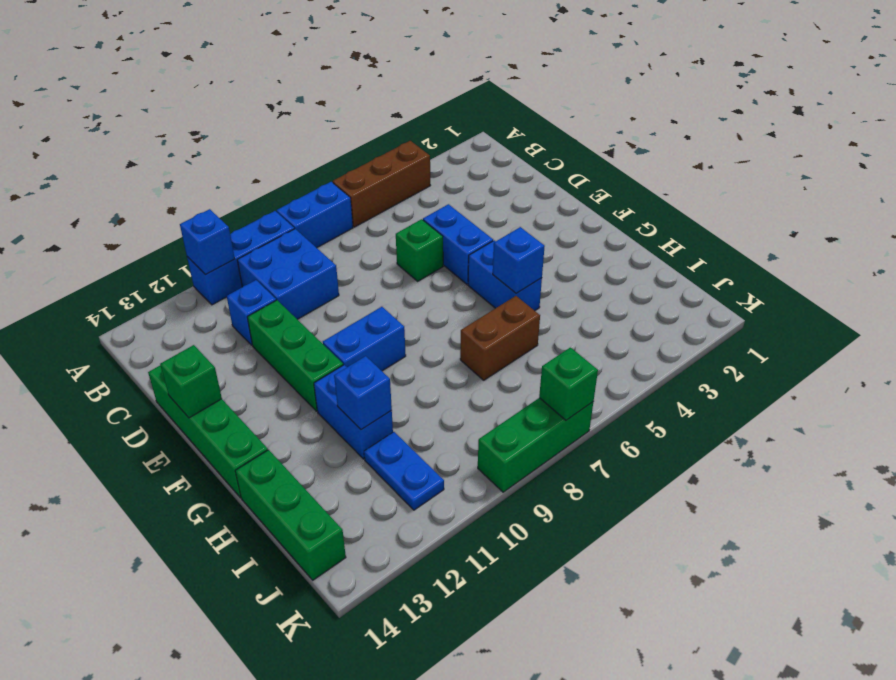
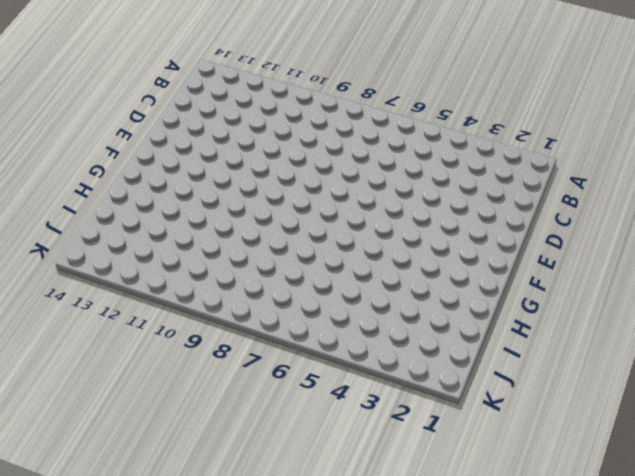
none -> brown 1x3 brick [333,141,430,227]
none -> blue 1x2 brick [277,182,353,248]
none -> blue 1x3 brick [187,211,294,305]

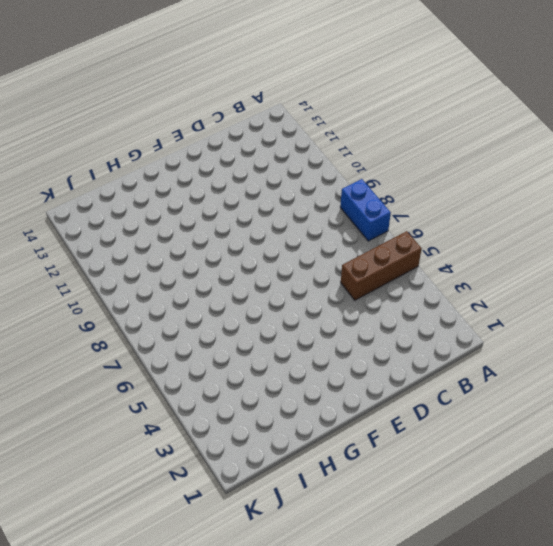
brown 1x3 brick [341,231,422,300] -> brown 1x3 brick turned to [333,141,430,227]
none -> blue 1x3 brick [187,211,294,305]
none -> blue 2x2 brick [237,229,339,319]
none -> blue 1x1 brick [227,280,276,345]

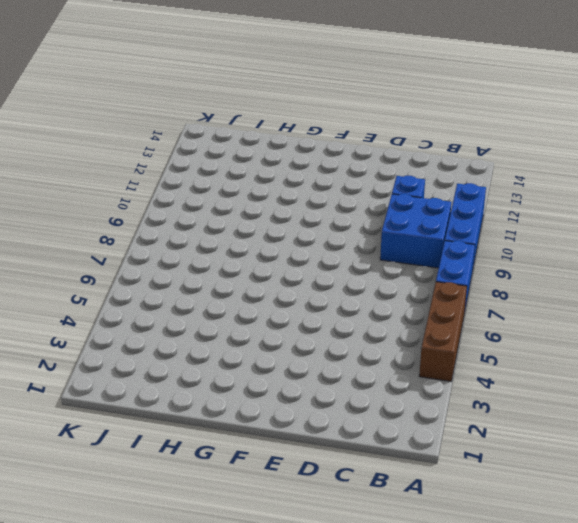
none -> blue 1x2 brick [423,204,493,284]
none -> green 1x1 brick [396,219,443,281]
none -> green 1x3 brick [247,300,343,411]

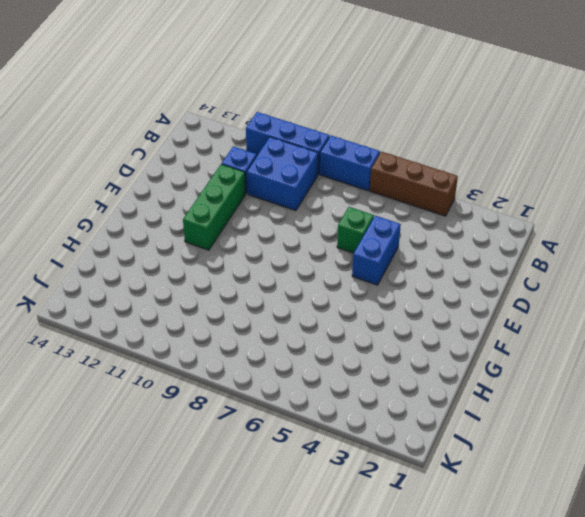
none -> green 1x4 brick [148,365,268,498]
none -> blue 1x2 brick [468,240,542,311]
none -> blue 1x2 brick [323,307,406,371]

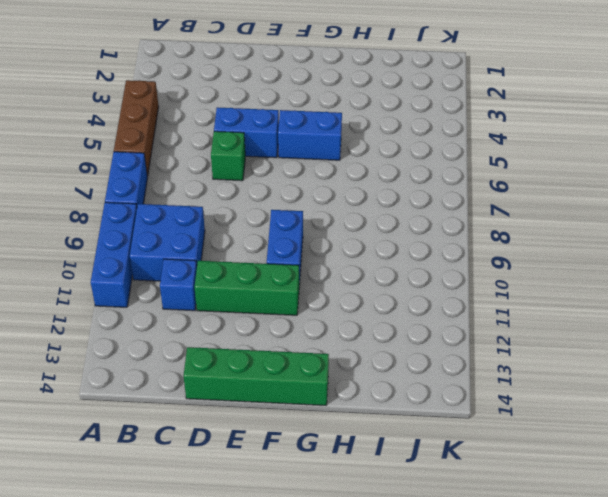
none -> blue 1x2 brick [314,365,393,459]
none -> brown 1x2 brick [460,296,540,380]
none -> green 1x3 brick [235,450,346,580]

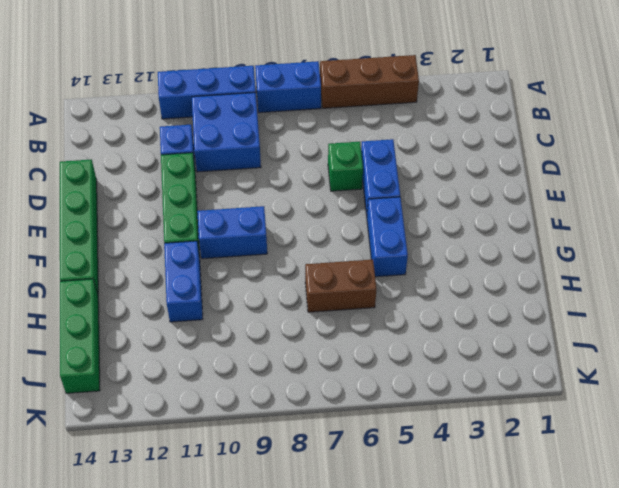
none -> blue 1x2 plate [364,432,444,510]
none -> green 1x3 brick [478,398,593,492]
none -> blue 1x1 brick [180,209,235,275]

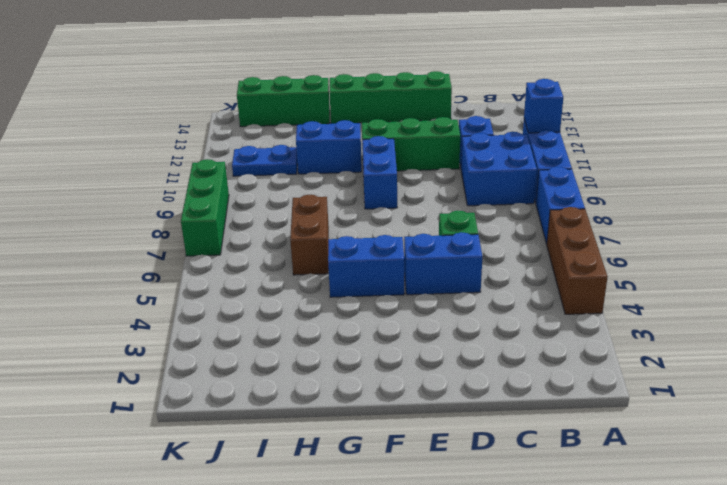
none -> green 1x1 brick [160,345,222,418]
none -> blue 1x1 brick [493,227,545,293]
none -> blue 1x1 brick [334,356,392,430]

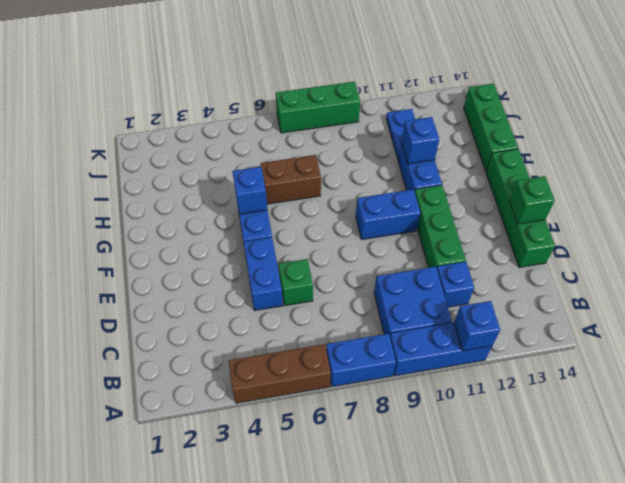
none -> green 1x1 brick [539,347,598,420]

